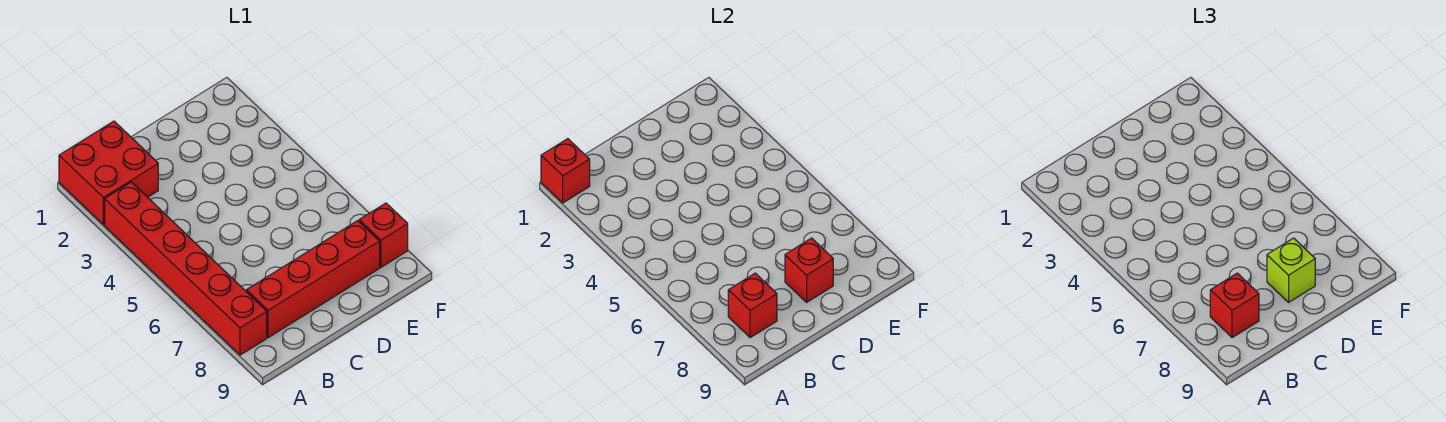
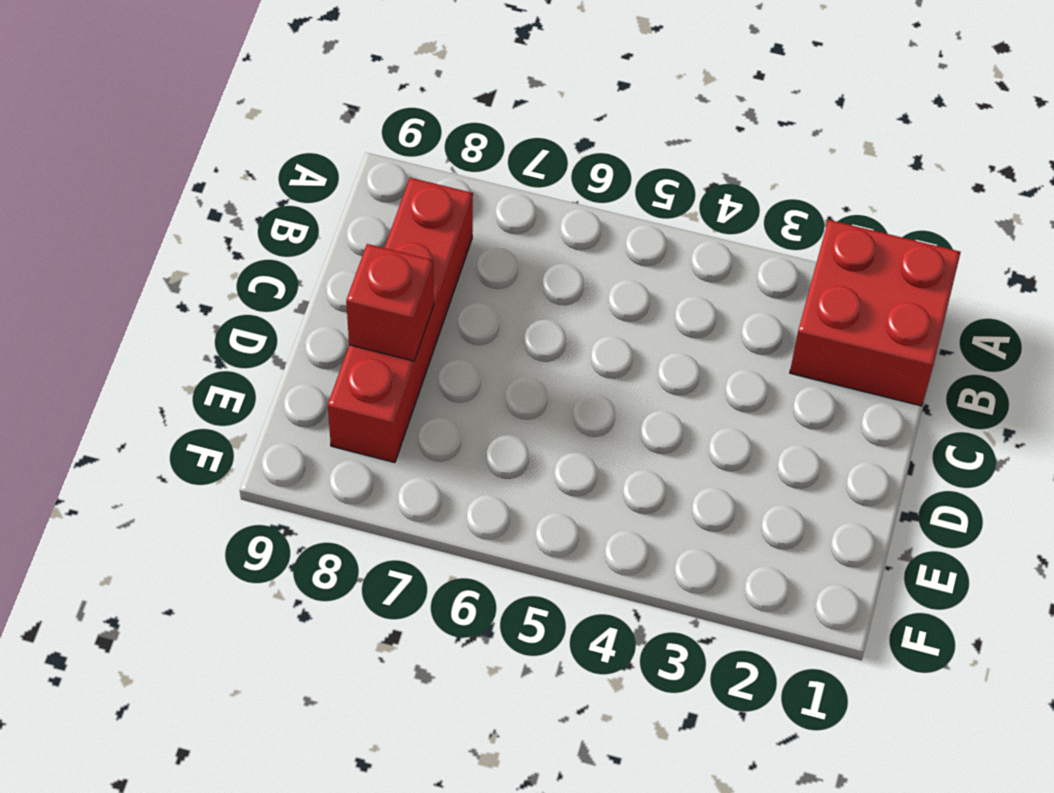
none -> red 1x6 brick [105,182,267,355]
none -> red 1x1 brick [359,203,408,267]

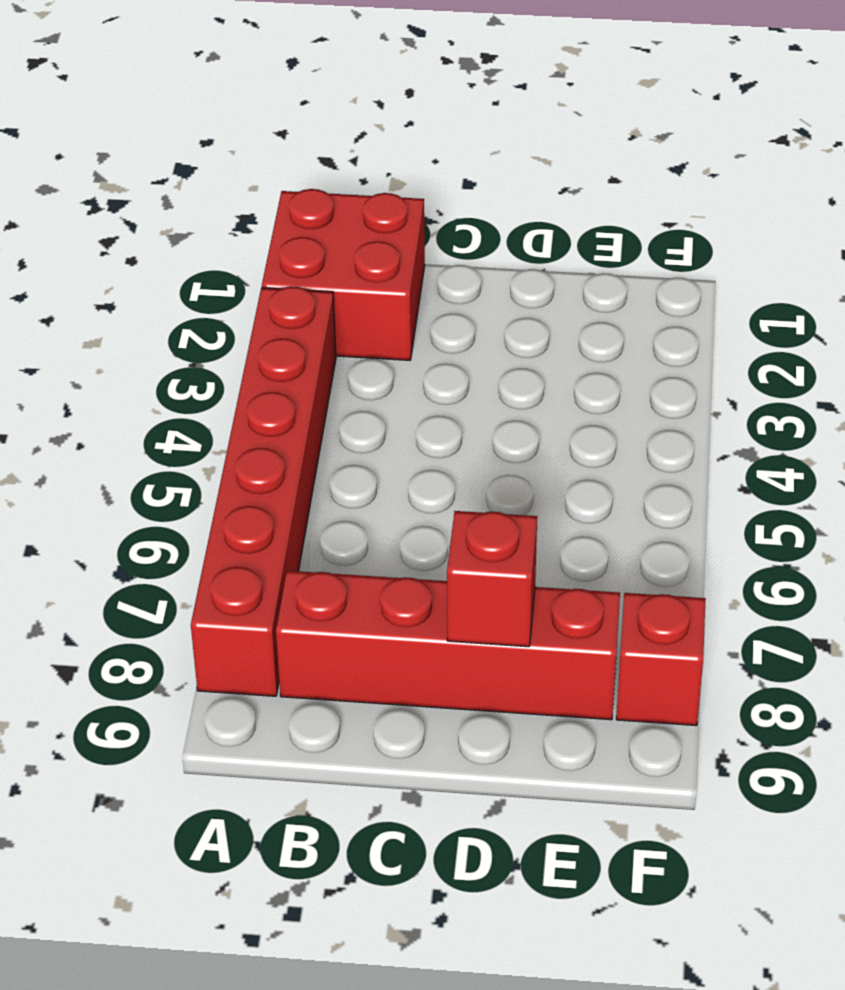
none -> red 1x1 brick [541,139,590,203]
none -> red 1x1 brick [728,273,777,338]

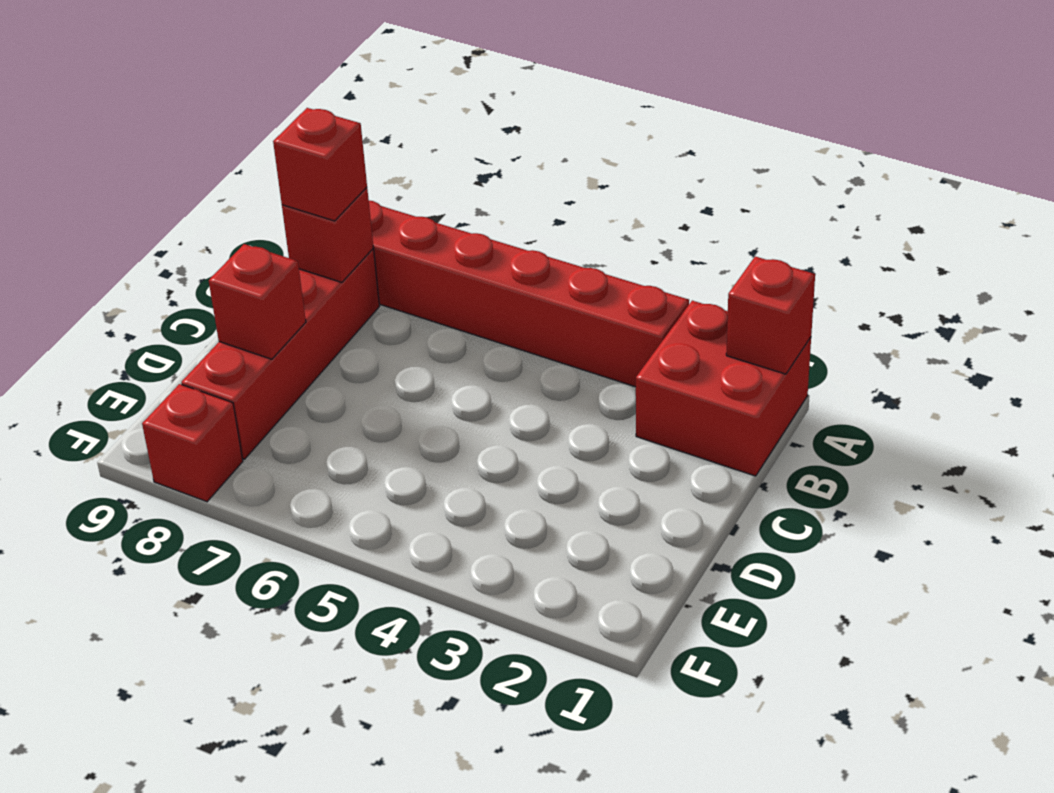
none -> lime 1x1 brick [1267,238,1315,302]

